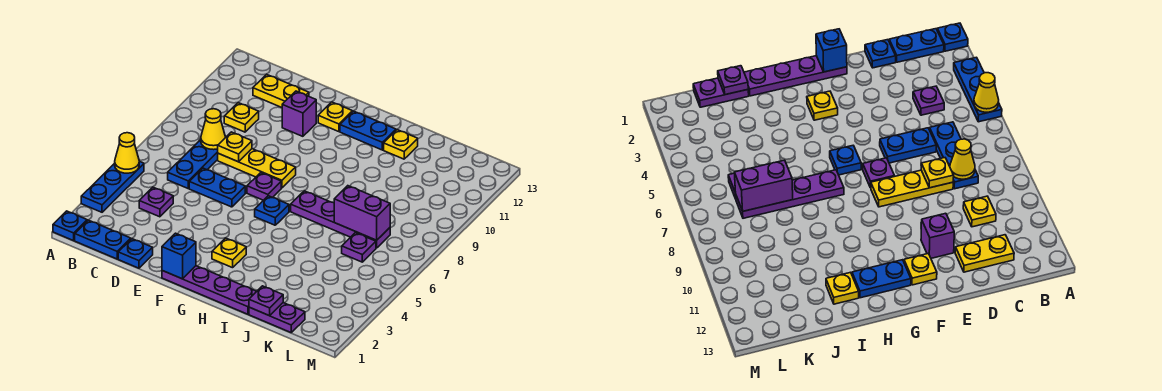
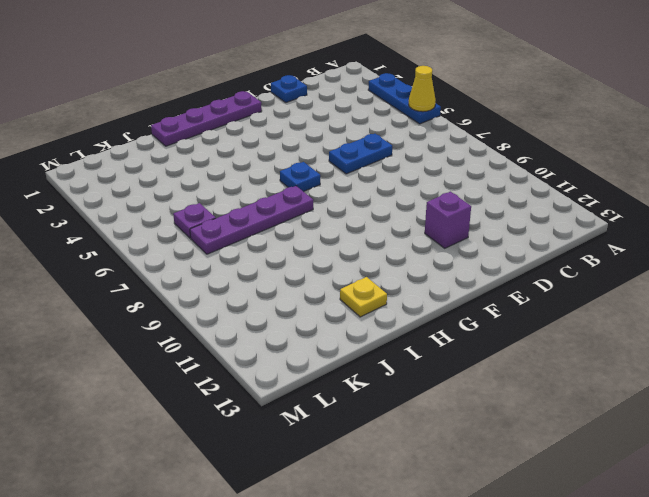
none -> blue 1x1 plate [53,211,87,241]
none -> blue 1x2 plate [75,220,131,259]
none -> purple 1x1 plate [139,187,173,217]

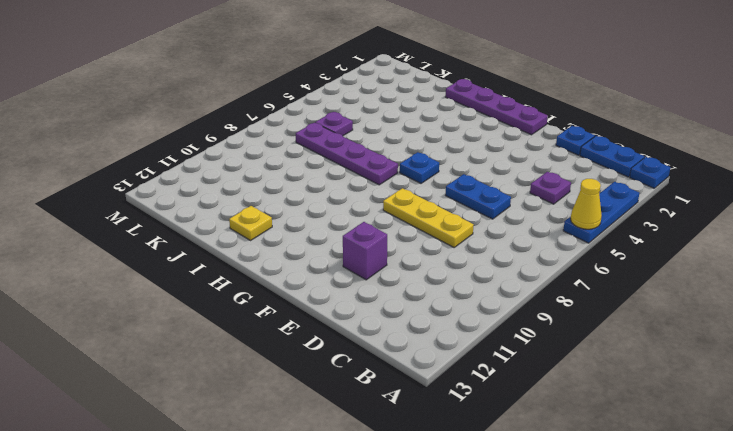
none -> blue 1x3 plate [168,140,218,188]
none -> yellow 1x1 plate [224,103,259,132]
none -> yellow 1x2 plate [253,74,309,107]

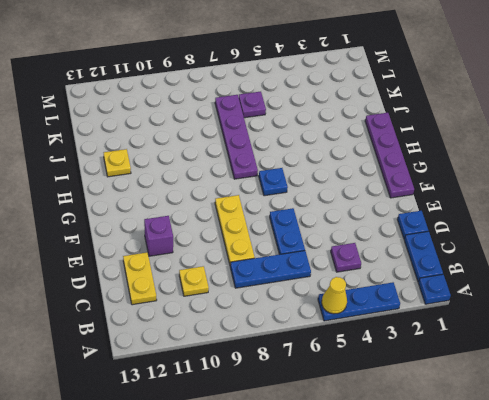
none -> purple 1x1 plate [247,173,281,200]
none -> yellow 1x1 plate [318,102,352,132]
none -> yellow 1x1 plate [212,238,246,268]

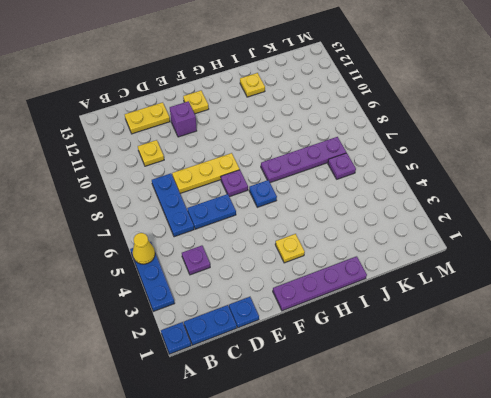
none -> blue 1x2 plate [340,111,396,150]
none -> purple 1x2 plate [249,303,305,332]
none -> yellow 1x1 cone [201,109,226,150]

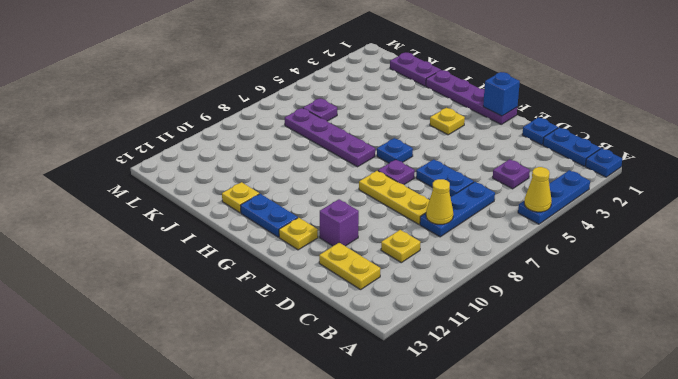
none -> yellow 1x1 plate [218,132,252,162]
none -> purple 1x1 plate [249,286,283,316]
none -> purple 1x2 brick [334,186,390,240]

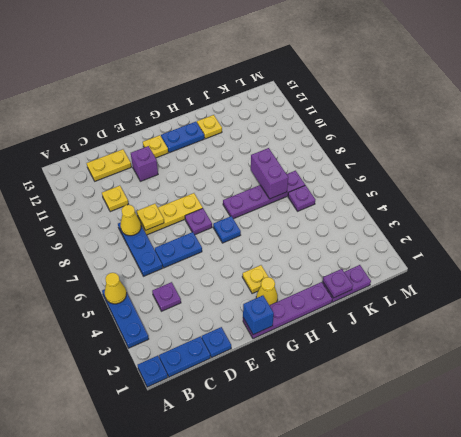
yellow 1x1 cone [256,277,278,305] -> none
purple 1x2 brick [251,148,288,199] -> purple 1x2 brick turned to [334,186,390,240]

